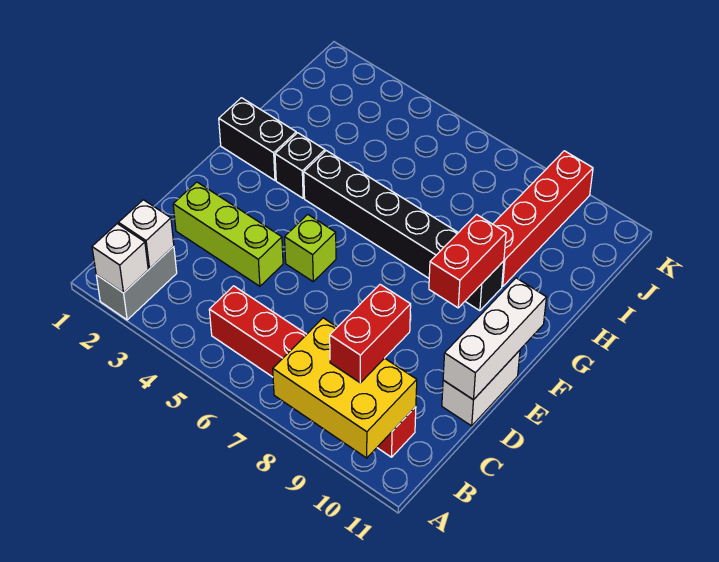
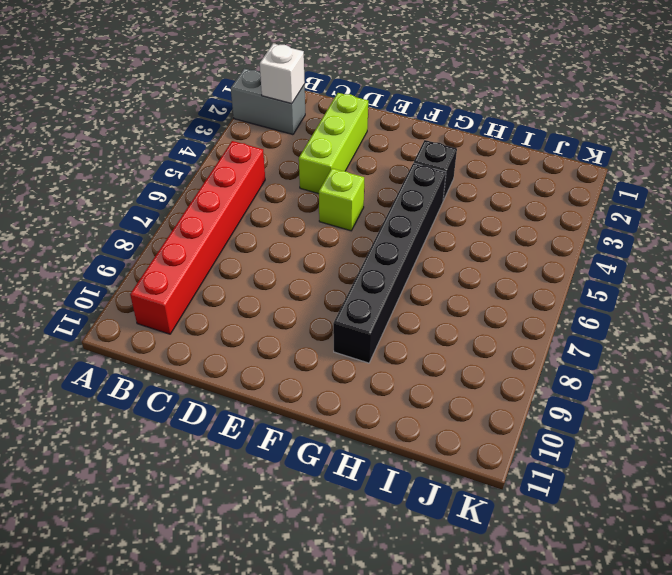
none -> white 1x2 brick [442,350,520,426]
none -> black 1x2 brick [219,98,296,180]
none -> red 1x4 brick [493,151,593,287]

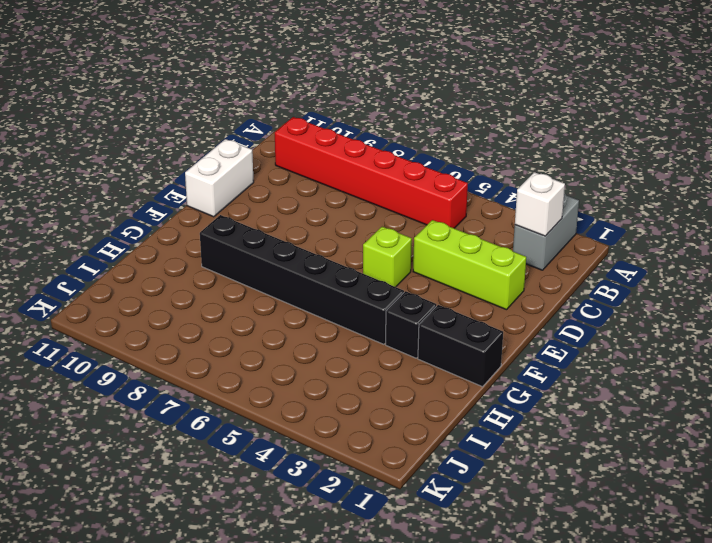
none -> red 1x4 brick [493,151,593,287]
none -> white 1x1 brick [92,224,148,293]
none -> yellow 2x3 brick [273,318,417,458]

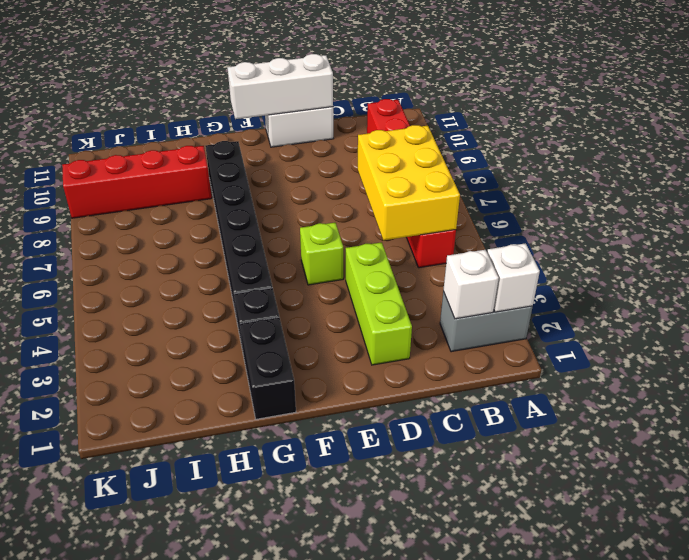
yellow 2x3 brick [358,125,460,240] -> yellow 2x3 brick moved to [273,318,417,458]
none -> red 1x2 brick [429,215,506,308]
none -> red 1x2 brick [330,284,411,383]

